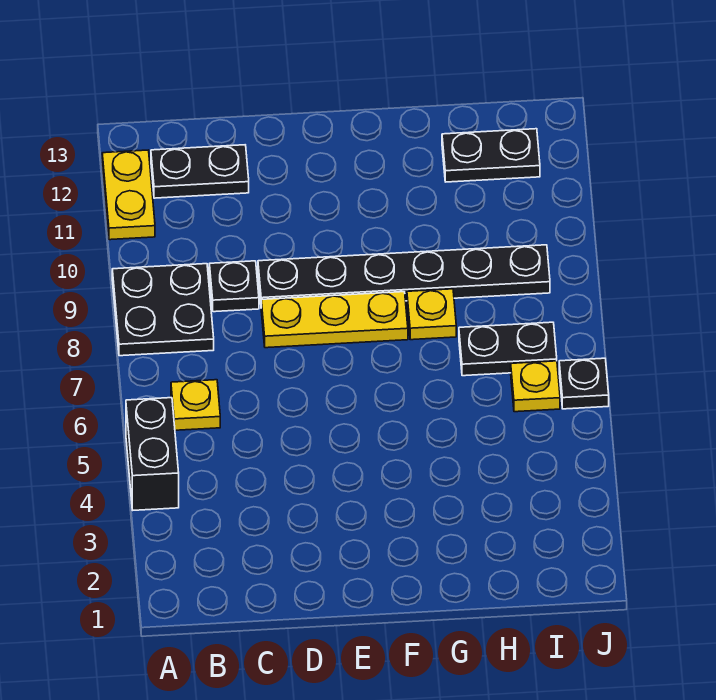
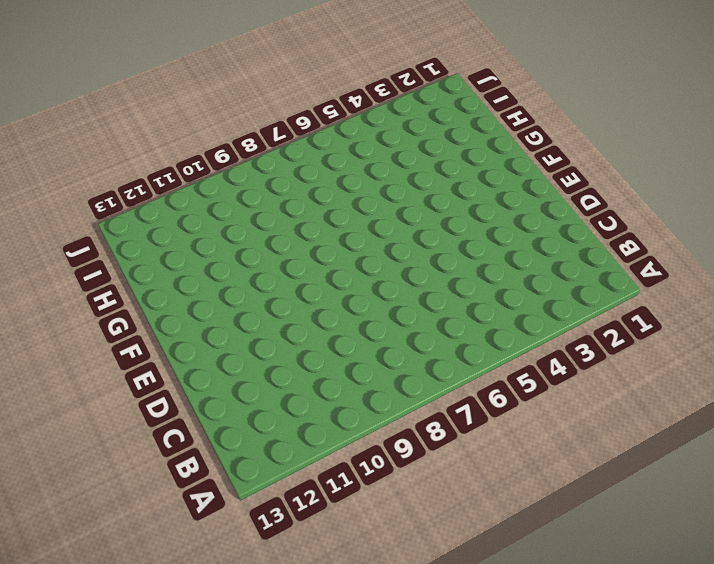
none -> black 1x2 brick [126,398,179,510]
none -> black 2x2 plate [112,264,214,356]
none -> yellow 1x2 plate [102,150,155,240]

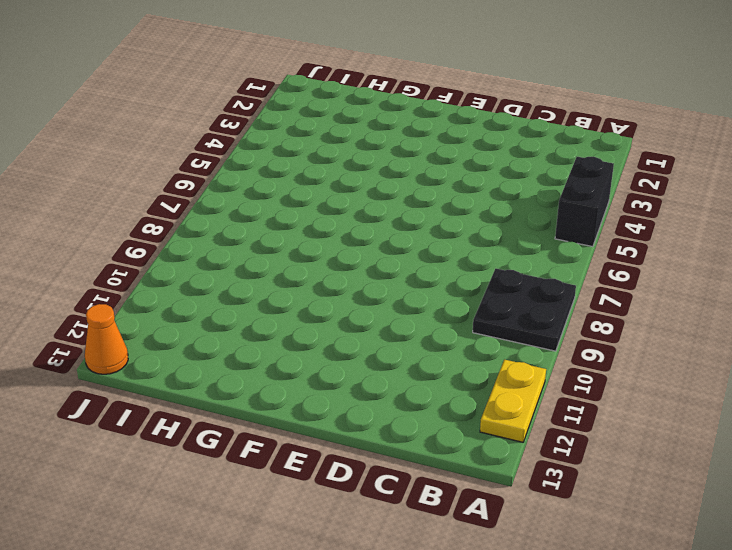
orange 1x1 cone [85,304,128,374] -> none
none -> yellow 1x1 plate [171,380,220,430]
none -> black 1x2 plate [151,145,249,198]
none -> black 1x1 plate [209,261,259,312]

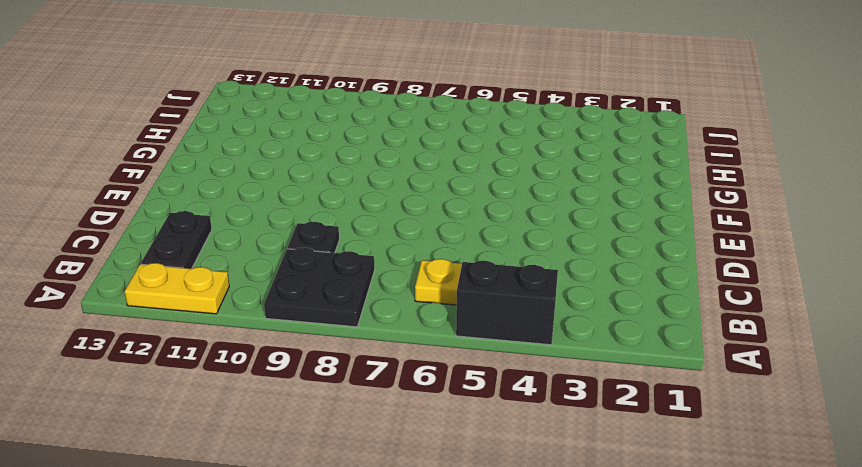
none -> yellow 1x3 plate [261,292,408,348]
none -> black 1x6 plate [258,245,550,301]
none -> yellow 1x1 plate [407,289,456,340]

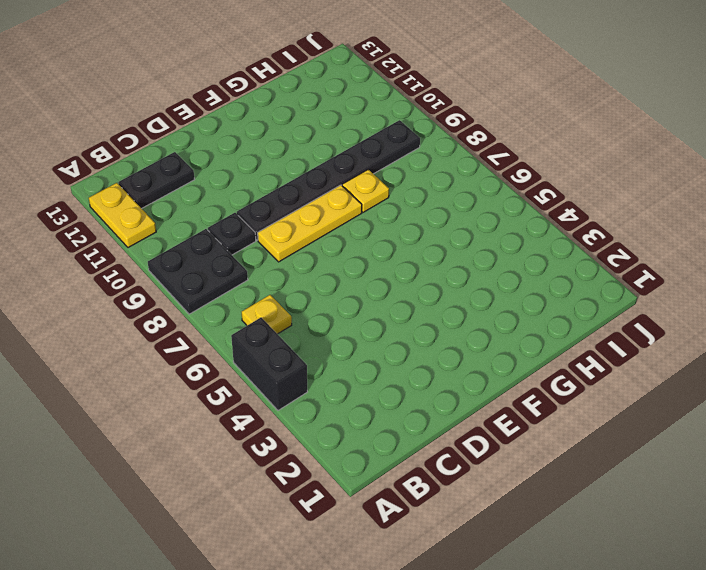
none -> black 1x2 plate [459,322,557,376]
none -> black 1x2 plate [442,129,540,182]
none -> yellow 1x1 plate [511,361,560,412]

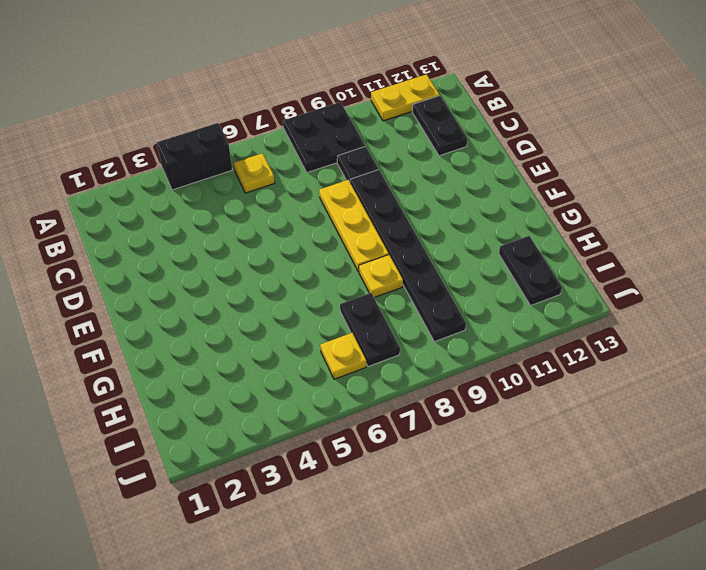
none -> black 1x1 plate [559,358,609,409]

